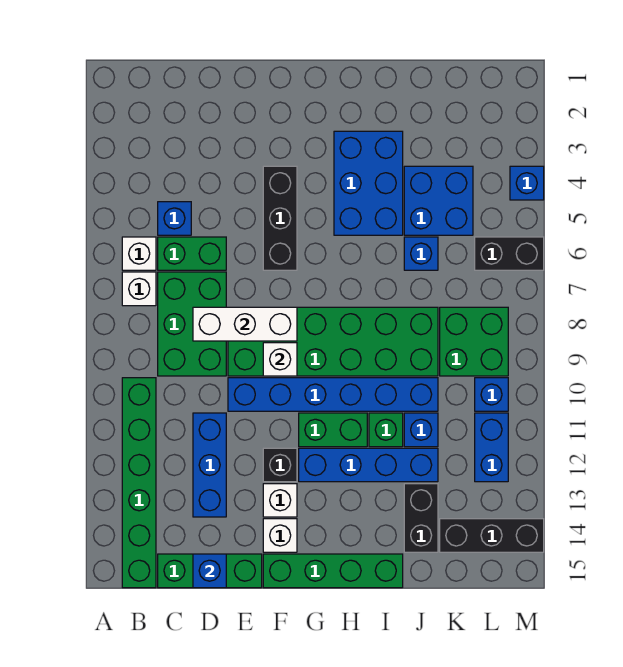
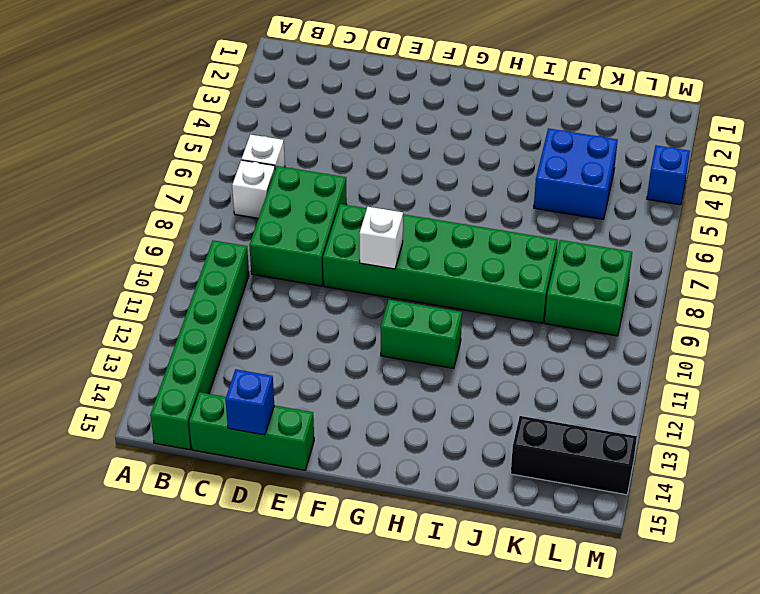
none -> blue 1x1 brick [158,202,191,235]
none -> green 1x2 brick [158,237,226,270]
none -> blue 1x3 brick [193,413,226,517]
none -> blue 1x6 brick [228,378,438,411]

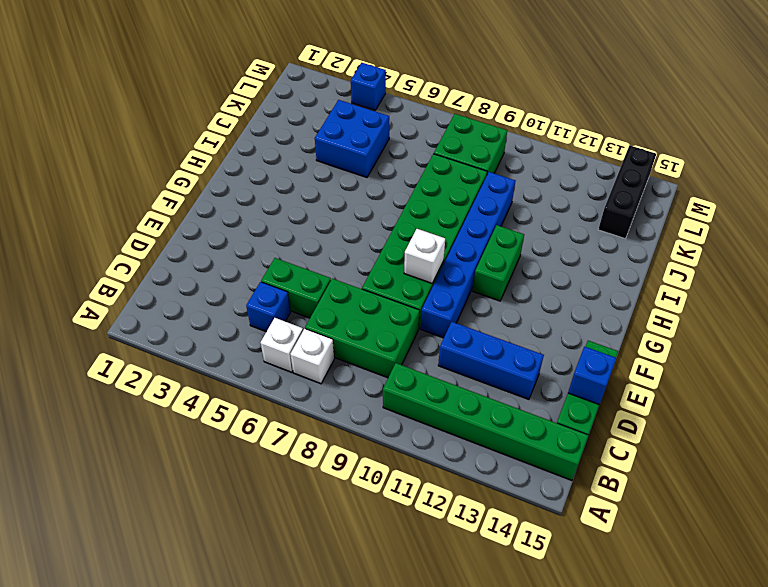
green 1x2 brick [261,258,331,318] -> green 1x2 brick turned to [158,237,226,270]
none -> black 1x3 brick [263,166,297,270]
none -> black 1x1 brick [263,448,297,482]
none -> white 1x1 brick [263,484,297,517]
none -> white 1x1 brick [263,519,297,552]

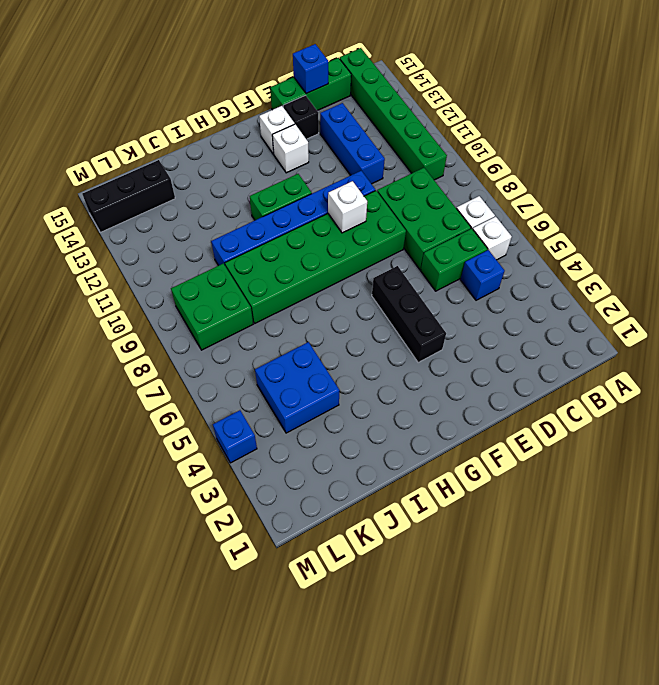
black 1x1 brick [283,95,319,139] -> black 1x1 brick moved to [263,448,297,482]
none -> green 1x4 brick [263,554,403,588]
none -> blue 1x4 brick [299,448,438,482]
none -> blue 2x3 brick [334,131,403,235]
none -> green 1x1 brick [369,413,403,447]

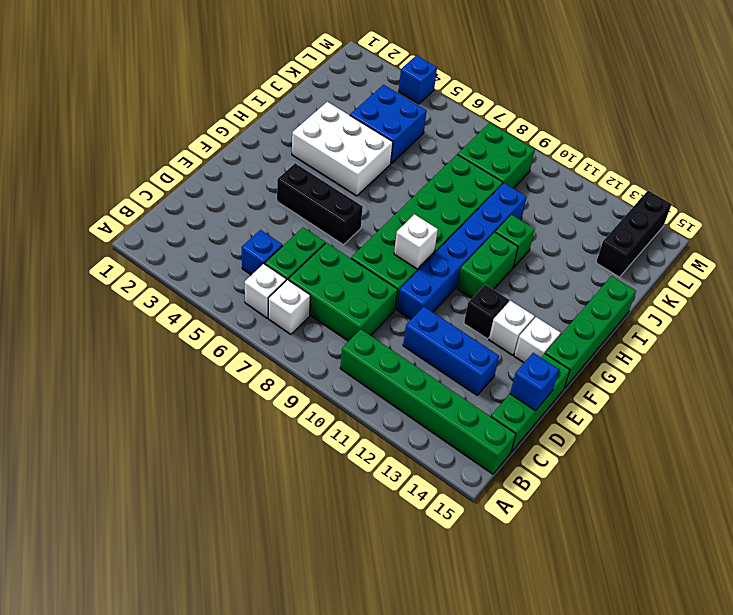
white 2x3 brick [292,102,393,196] -> blue 2x3 brick [334,131,403,235]
none -> blue 1x4 brick [299,448,438,482]
none -> blue 1x1 brick [404,237,438,270]
none -> blue 1x1 brick [404,413,438,447]
none -> black 1x2 brick [404,484,438,552]

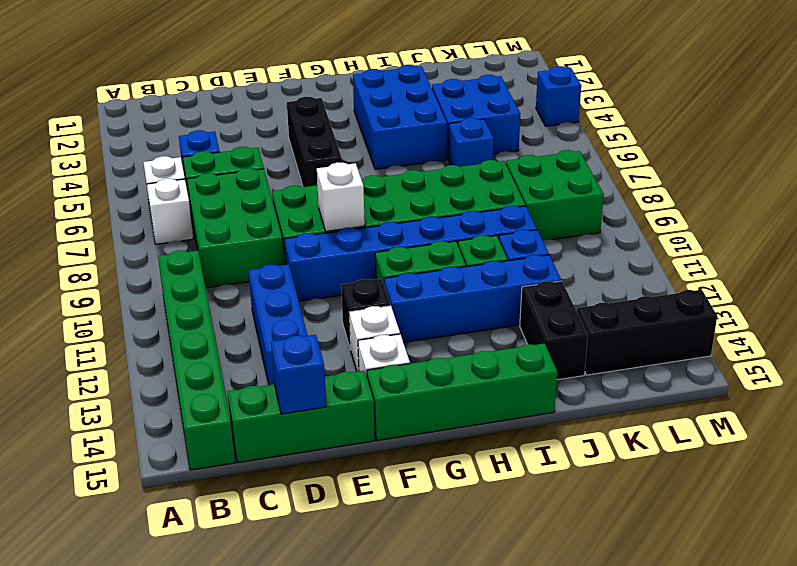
none -> black 1x2 brick [475,237,544,270]
none -> blue 1x1 brick [475,378,508,411]
none -> blue 1x2 brick [475,413,508,482]
none -> white 1x3 brick [193,307,297,341]

